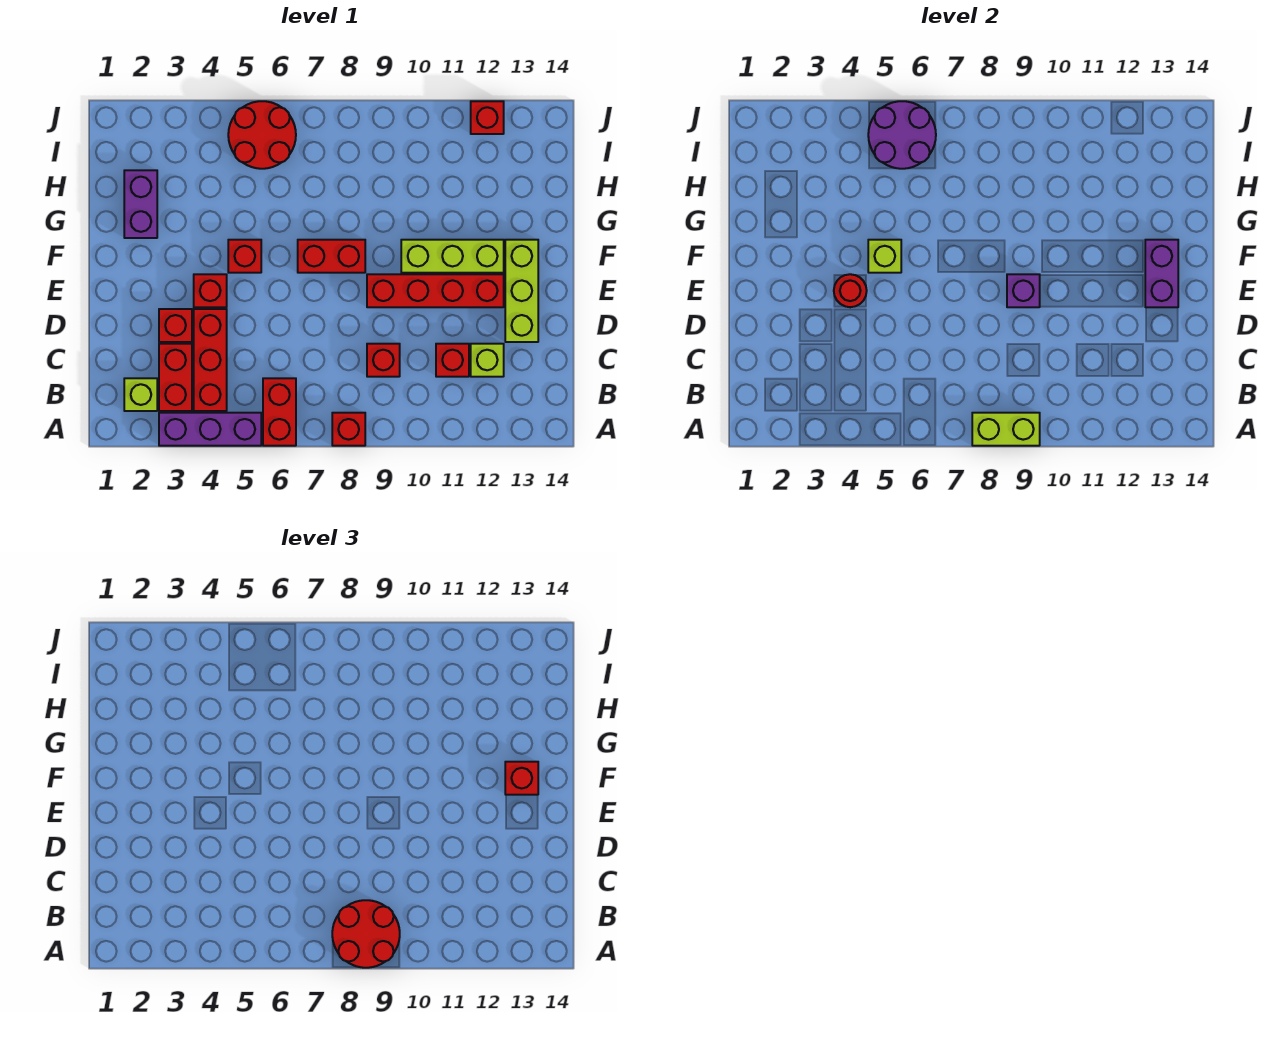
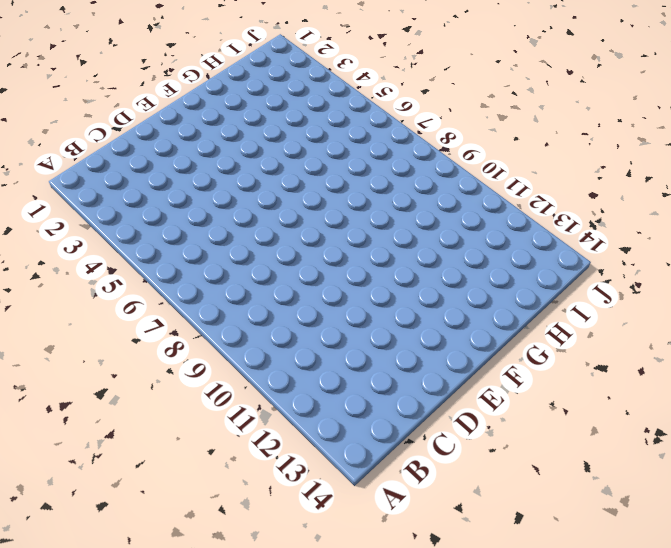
none -> purple 1x3 brick [159,413,261,446]
none -> red 1x2 brick [263,378,296,446]
none -> red 1x1 brick [332,413,365,446]

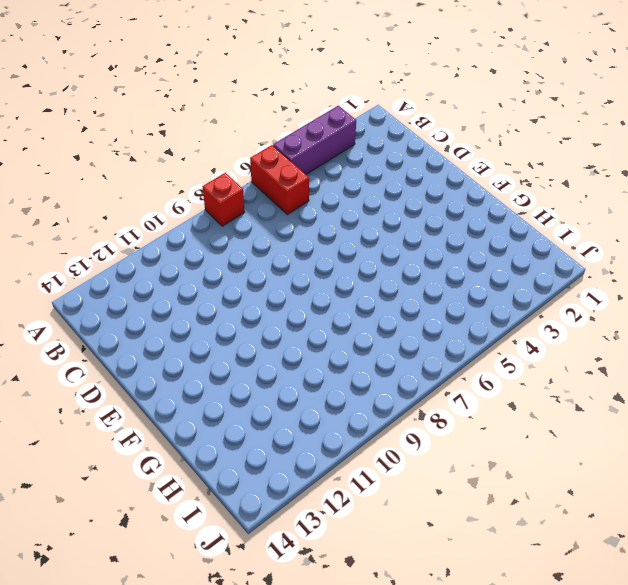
none -> lime 1x1 brick [124,378,157,411]
none -> red 1x2 brick [159,344,192,411]
none -> red 1x3 brick [194,309,227,411]

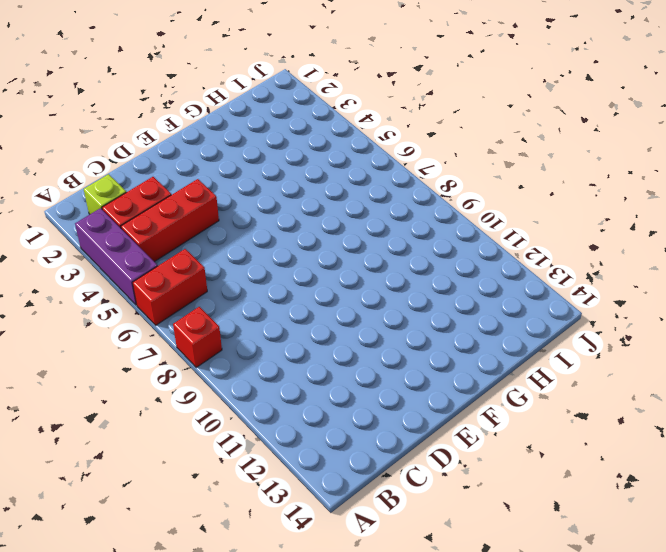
none -> red 1x1 brick [367,344,400,377]
none -> red 1x1 brick [436,344,469,377]
none -> lime 1x1 brick [471,344,504,377]

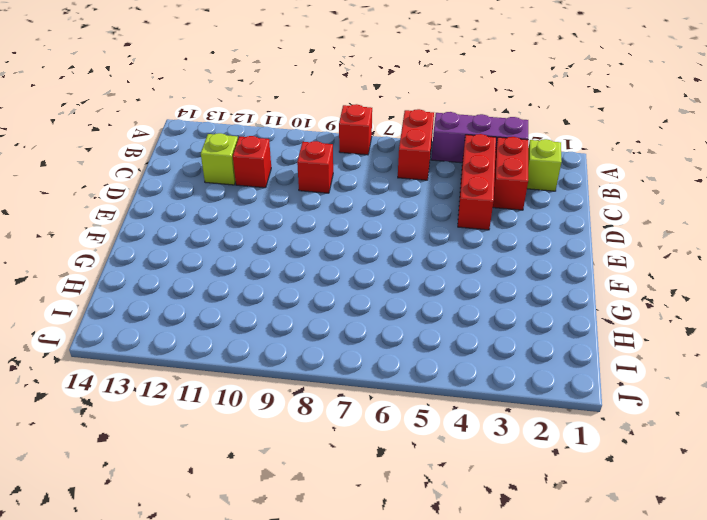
none -> red 1x1 brick [159,309,192,342]
none -> lime 1x3 brick [505,240,538,342]
none -> red 1x1 brick [194,274,227,307]

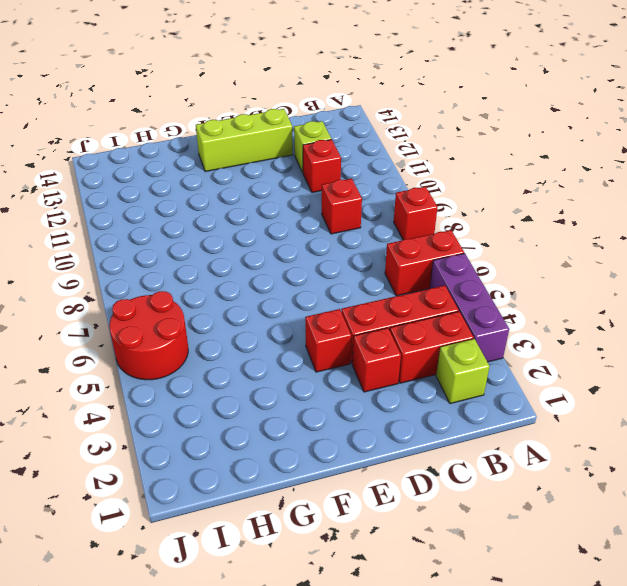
none -> red 1x4 brick [367,274,504,307]
none -> red 1x1 brick [228,240,261,273]
none -> red 1x2 brick [298,240,365,273]

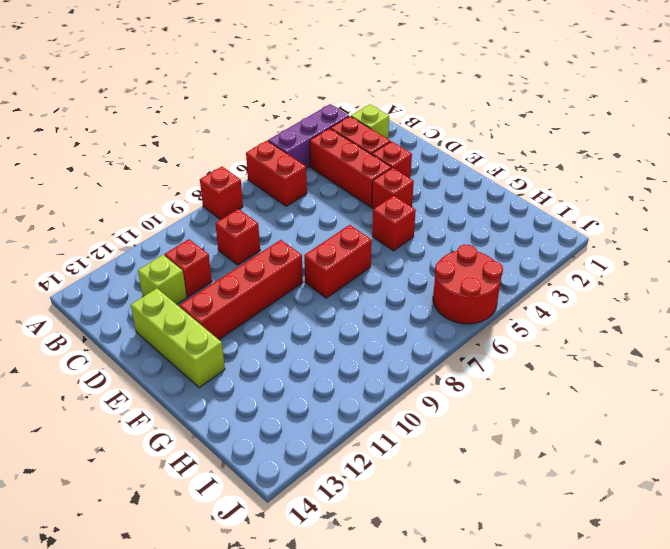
none -> lime 1x3 brick [401,240,504,273]
none -> purple 1x2 brick [124,170,157,238]
none -> red 1x1 brick [471,101,504,134]

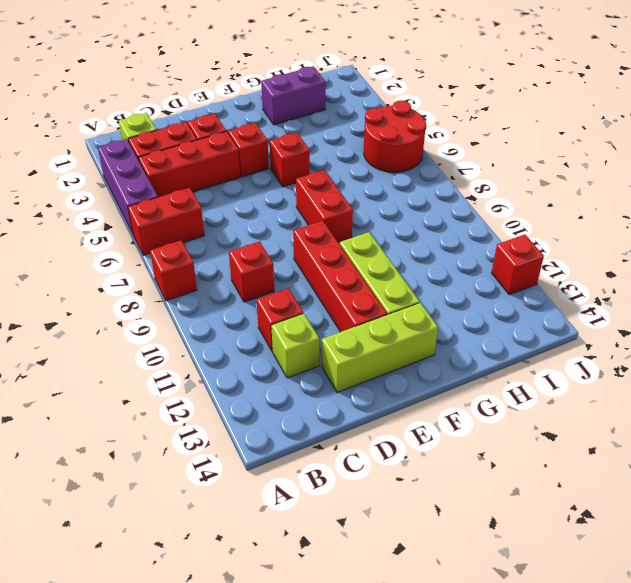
none -> lime 1x2 brick [972,413,1040,446]
none -> red 1x1 round brick [834,274,867,307]
none -> purple 1x1 brick [1007,274,1040,307]

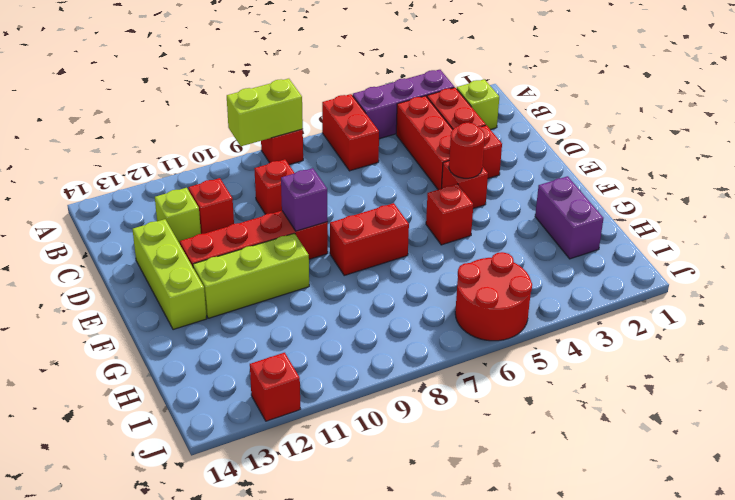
none -> purple 1x2 brick [1145,240,1178,307]
none -> lime 1x1 brick [868,240,901,273]
none -> purple 2x2 round brick [868,101,936,169]

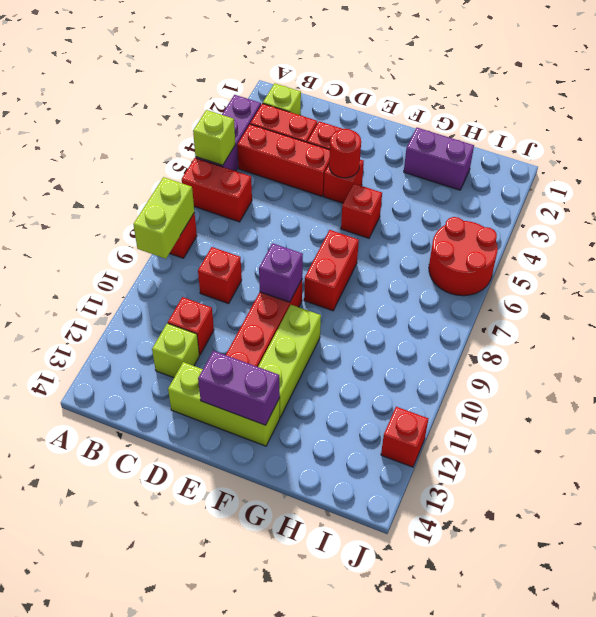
lime 1x1 brick [193,110,235,165] -> lime 1x1 brick moved to [868,240,901,273]
none -> purple 2x2 round brick [868,101,936,169]
none -> red 2x2 round brick [332,900,400,968]
none -> red 1x1 brick [505,762,538,795]

